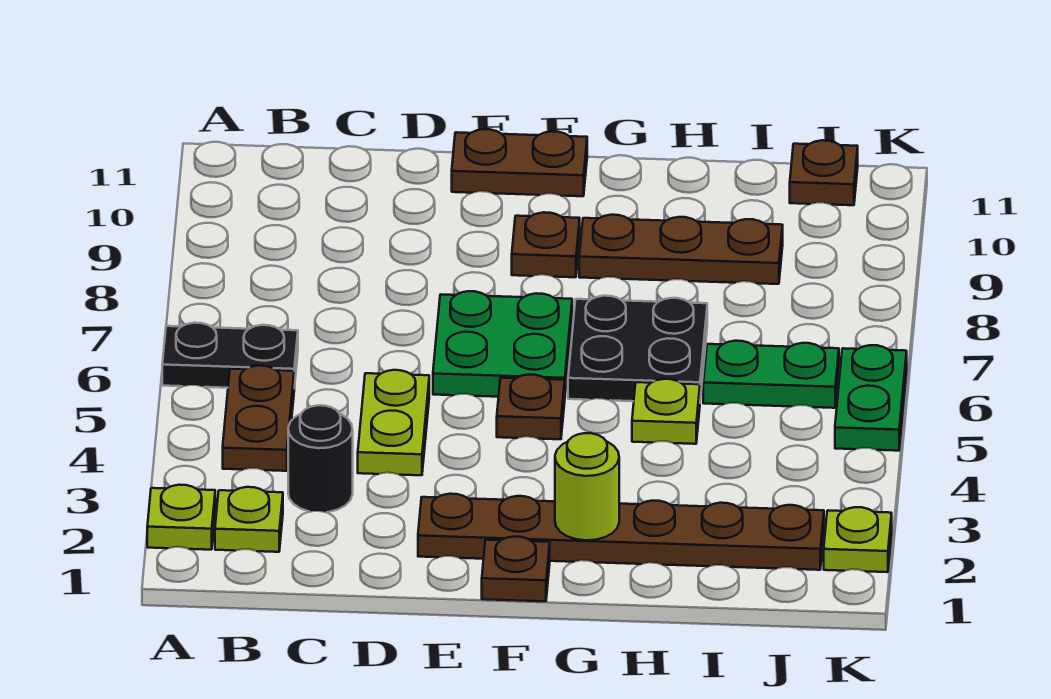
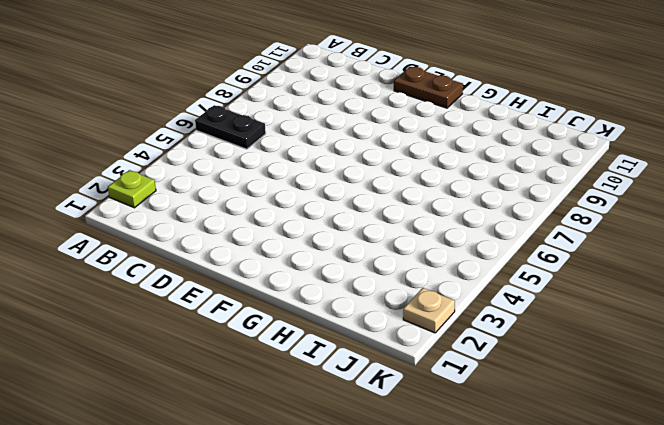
tan 1x1 plate [403,288,455,333] -> lime 1x1 plate [824,507,892,572]
none -> lime 1x1 plate [215,487,283,552]
none -> brown 1x2 plate [223,366,294,471]
none -> black 1x1 round brick [288,405,353,512]

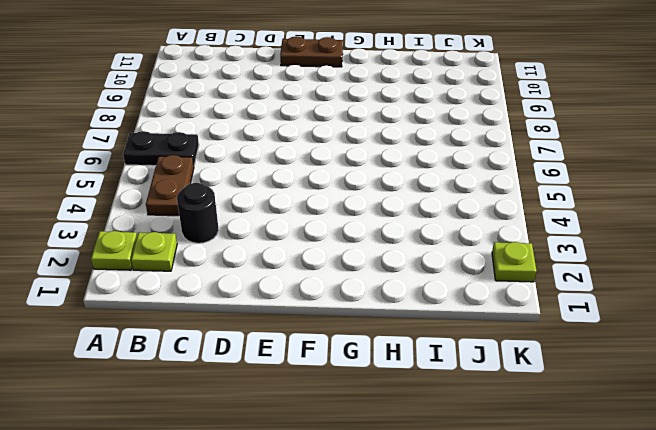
none -> lime 1x2 plate [358,370,429,475]
none -> brown 1x6 plate [418,494,824,570]
none -> green 2x2 plate [433,291,572,397]

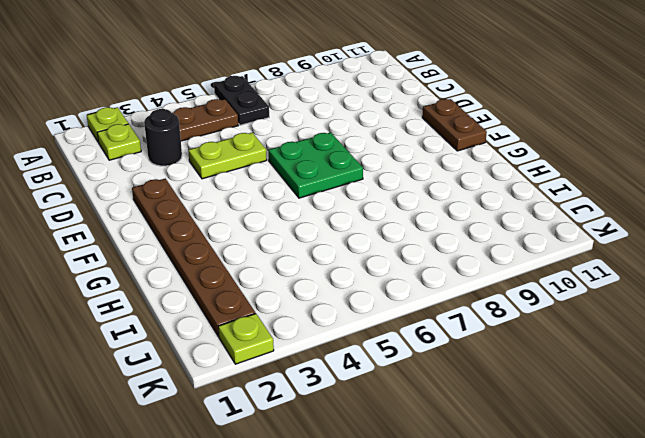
none -> brown 1x1 plate [482,537,550,601]
none -> brown 1x1 plate [497,375,565,439]
none -> brown 1x1 plate [512,212,580,277]

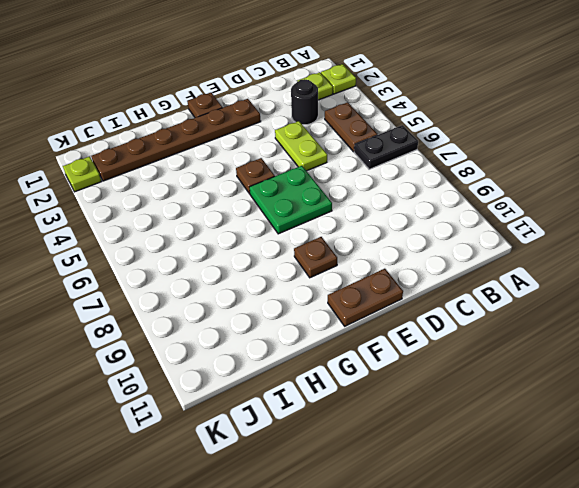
none -> black 2x2 plate [568,296,707,401]
none -> brown 1x3 plate [579,215,783,284]
none -> lime 1x1 plate [632,379,700,444]

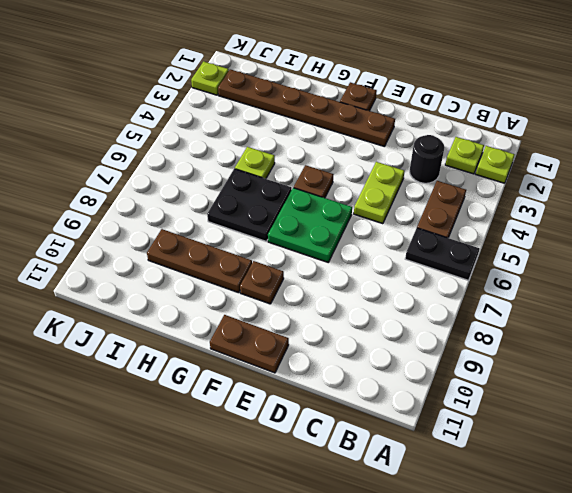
none -> green 1x2 plate [703,341,839,408]
none -> brown 1x1 plate [790,140,858,205]
none -> green 1x2 plate [835,345,907,451]

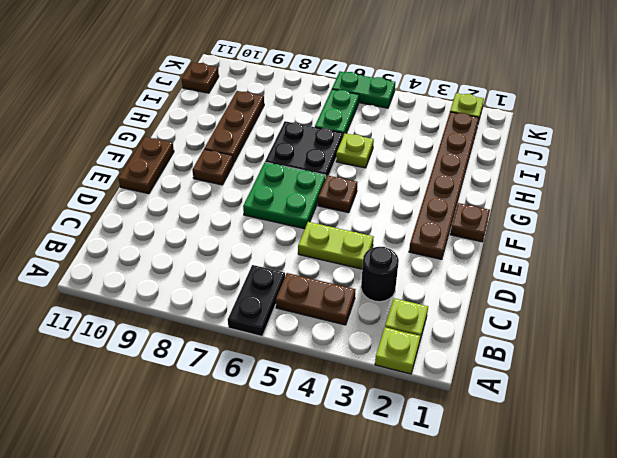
none -> lime 1x1 round brick [555,433,619,540]

